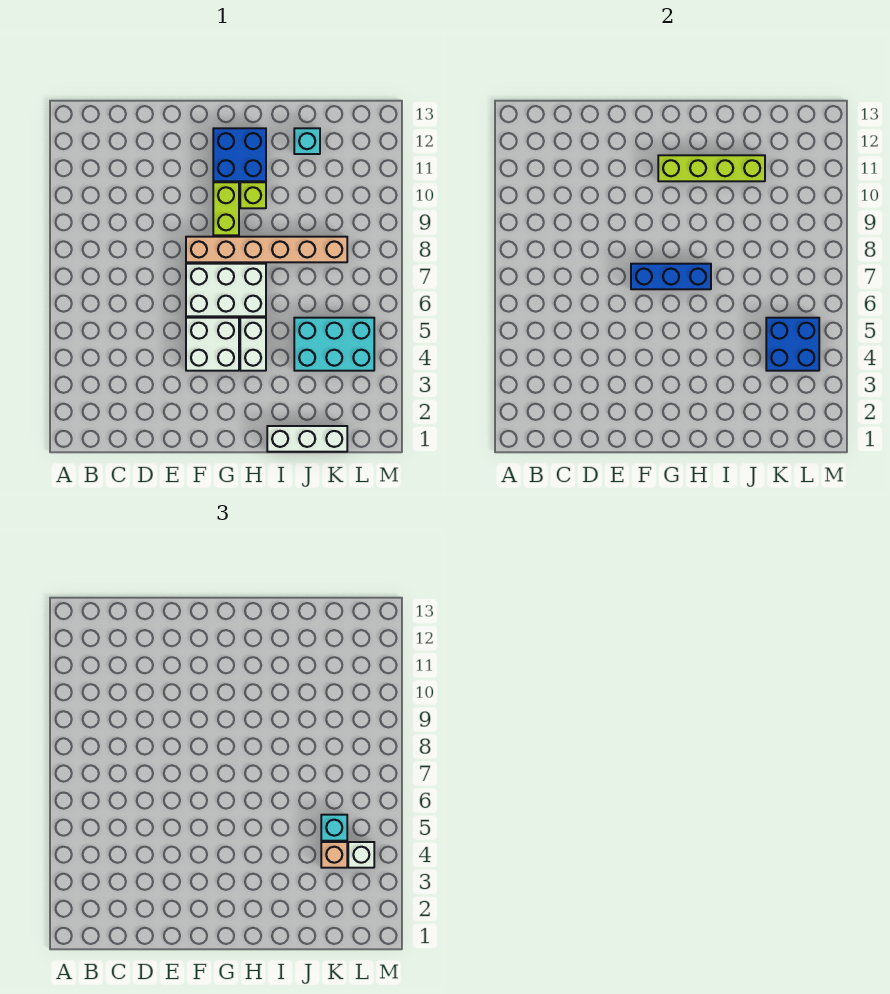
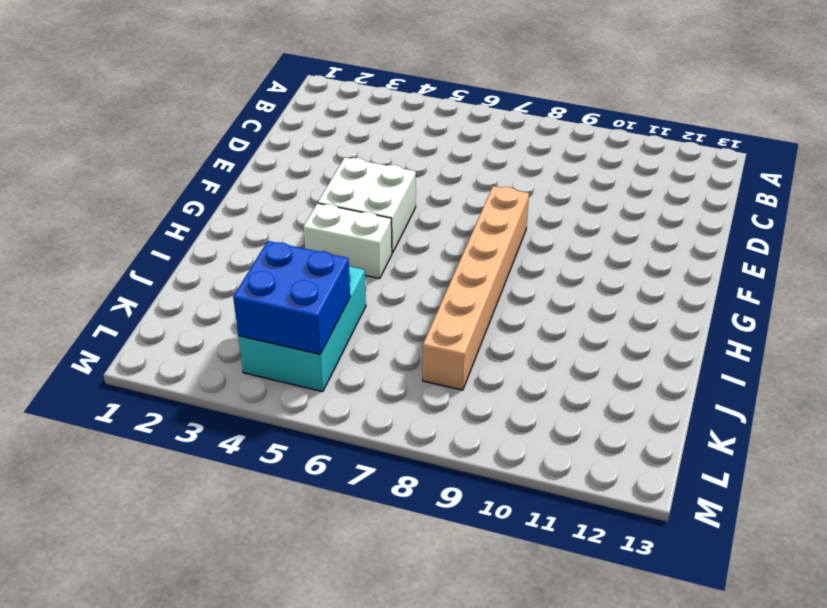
none -> white 2x3 brick [186,264,266,316]
none -> lime 1x2 brick [213,182,239,235]
none -> blue 2x2 brick [213,128,266,181]

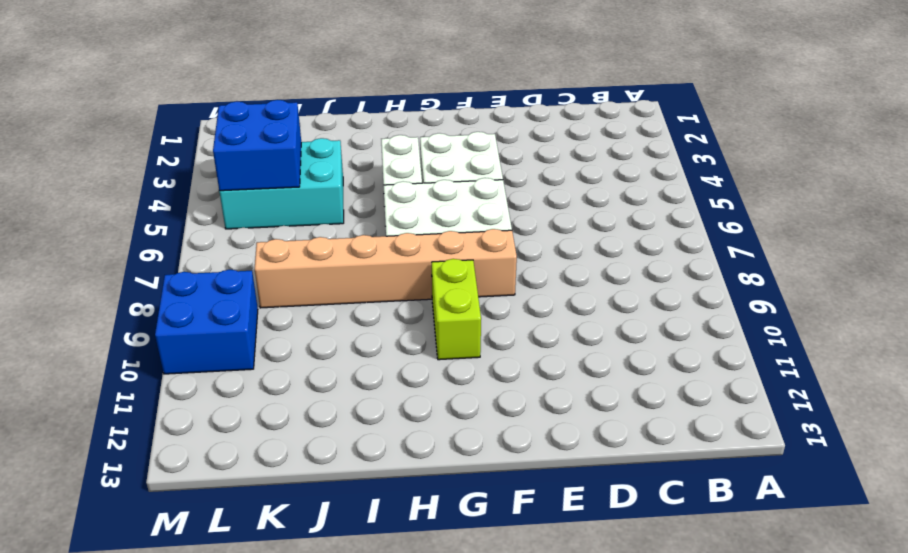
blue 2x2 brick [155,270,258,374] -> blue 2x2 brick moved to [213,128,266,181]
none -> lime 1x1 brick [240,182,266,208]
none -> white 1x3 brick [267,426,347,452]
none -> cyan 1x1 brick [294,128,320,154]

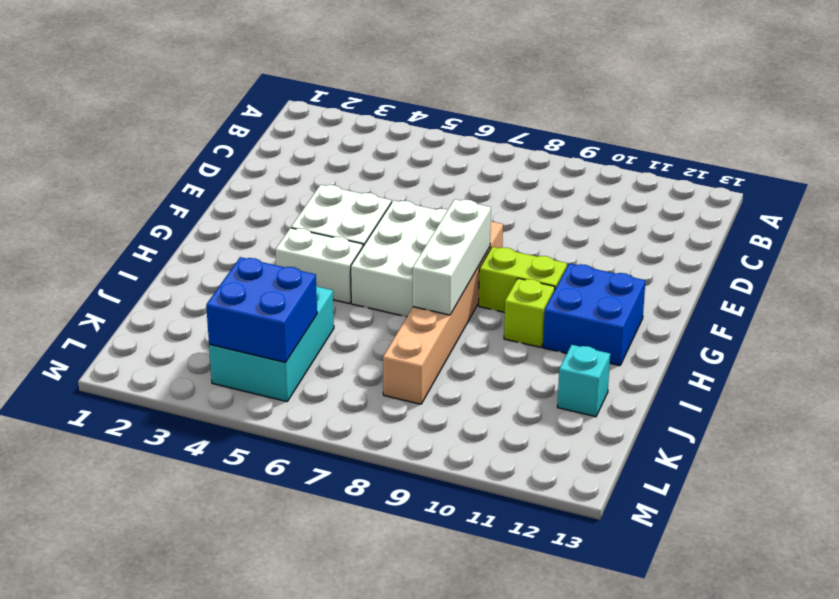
white 1x3 brick [413,199,491,315] -> white 1x3 brick moved to [267,426,347,452]
none -> blue 1x3 brick [631,264,711,289]
none -> lime 1x4 brick [658,155,765,181]
none -> tan 1x1 brick [321,842,347,868]

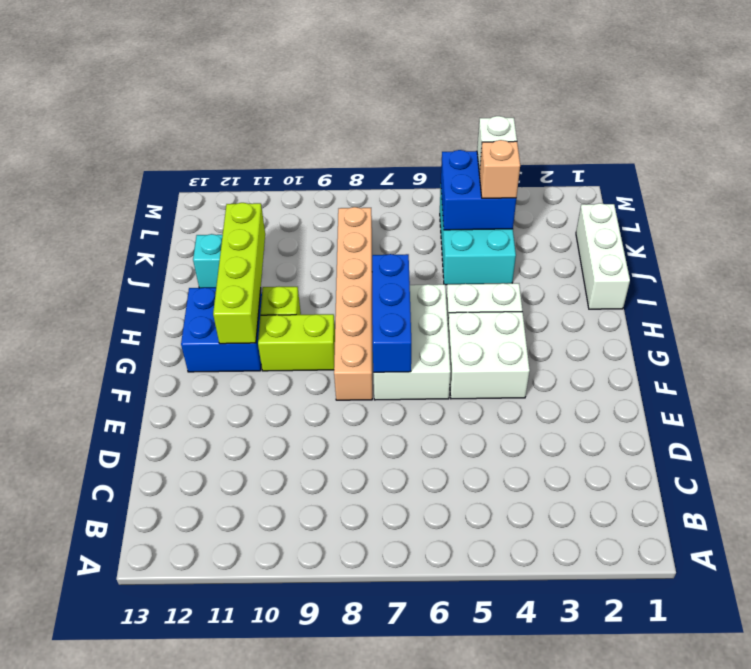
none -> cyan 1x1 brick [321,815,347,841]

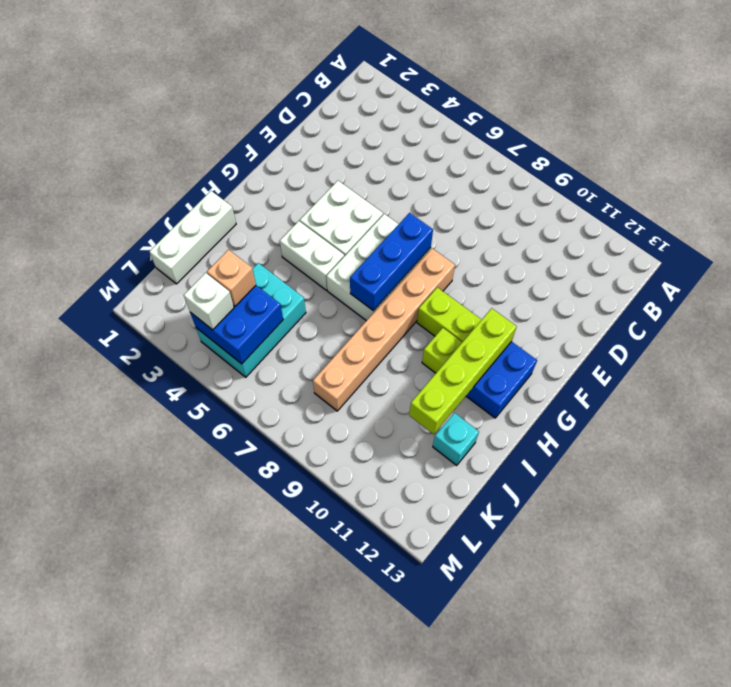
none -> cyan 1x1 brick [321,815,347,841]

